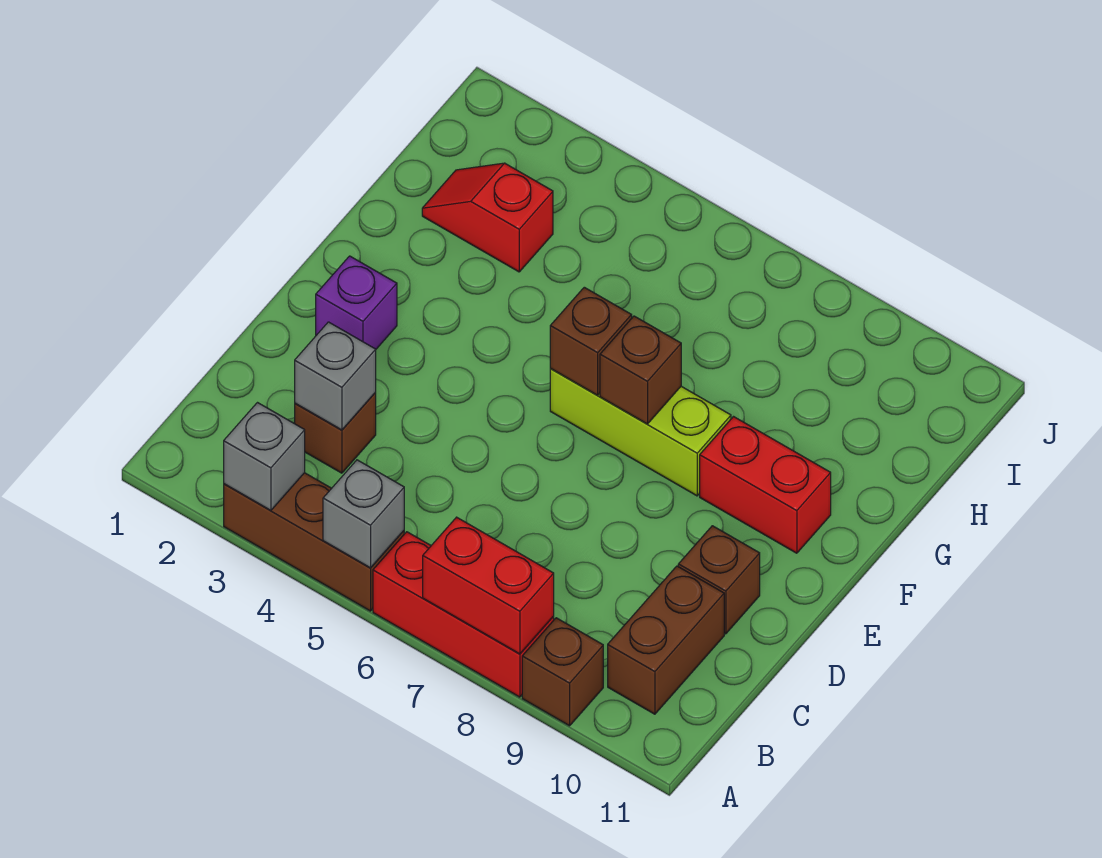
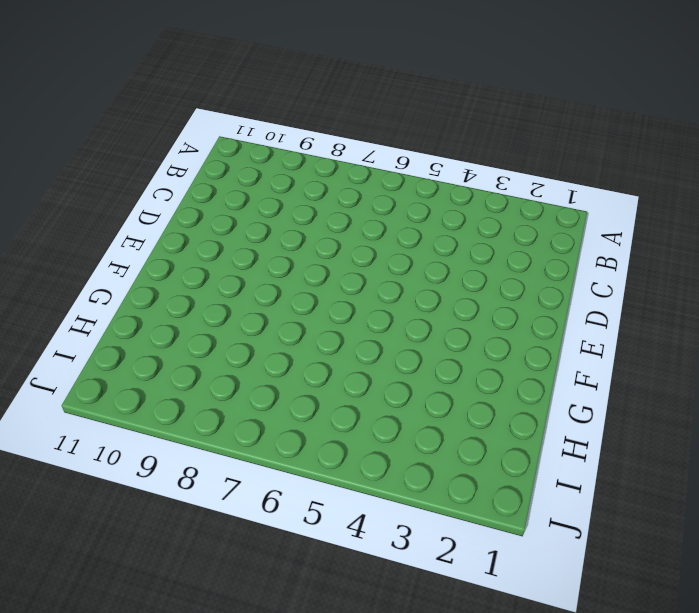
none -> brown 1x3 brick [224,473,404,611]
none -> red 1x3 brick [373,532,554,697]
none -> brown 1x1 brick [522,618,603,726]

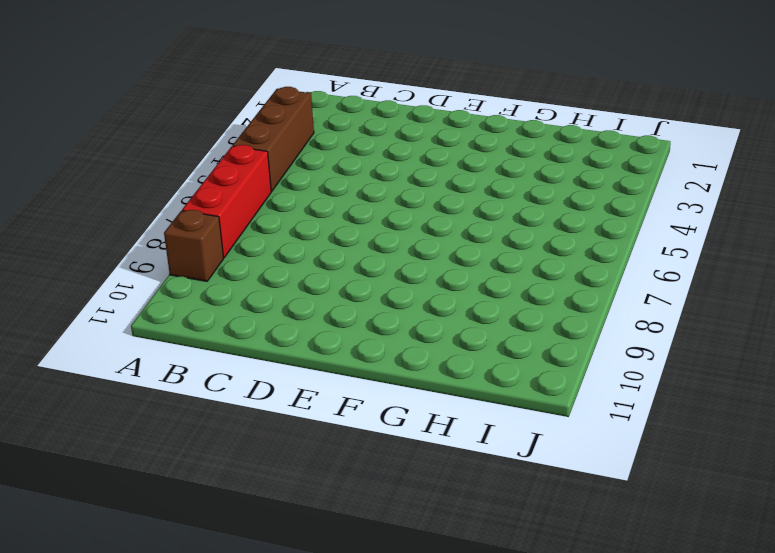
none -> brown 1x2 brick [608,566,724,714]
none -> brown 1x1 brick [295,393,376,473]
none -> brown 1x1 brick [678,526,760,634]

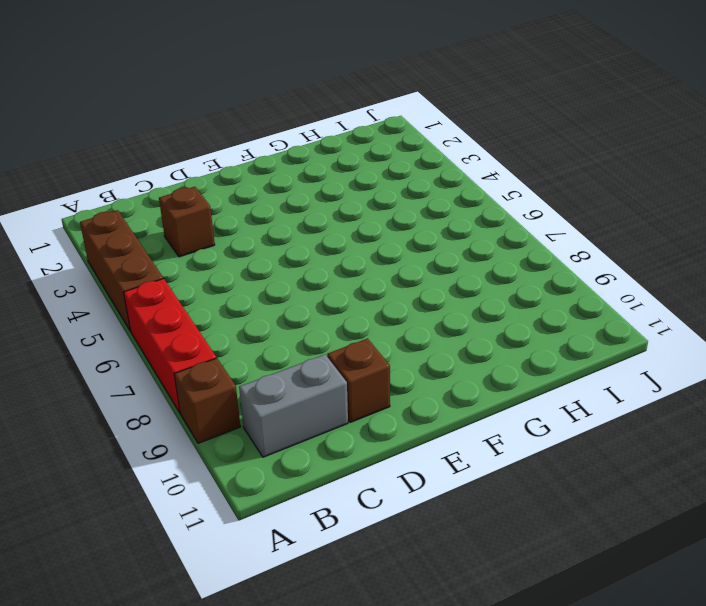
grey 1x2 brick [239,355,348,457] -> brown 1x2 brick [608,566,724,714]
none -> purple 1x1 brick [316,256,397,349]
none -> lime 1x3 brick [550,369,731,496]
none -> red 1x2 brick [700,417,831,553]

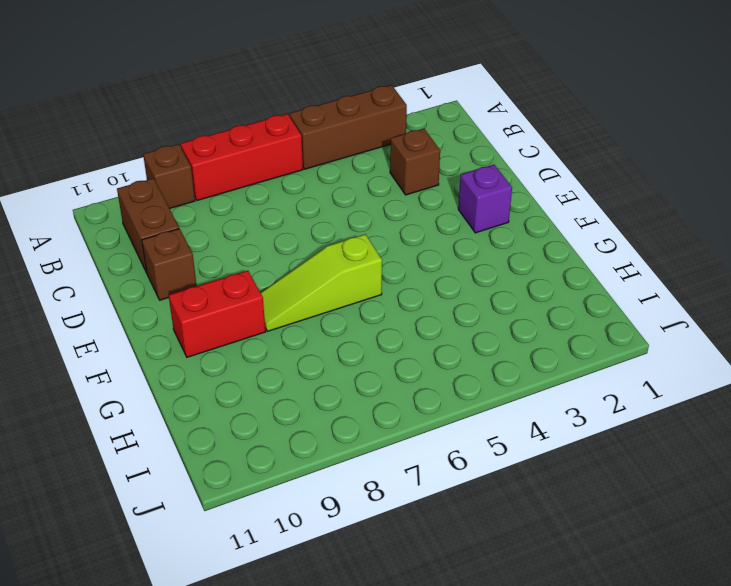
lime 1x3 slope [261,234,382,331] -> lime 1x3 brick [550,369,731,496]
none -> red 1x2 slope [422,163,553,272]
none -> grey 1x1 brick [224,403,305,510]
none -> grey 1x1 brick [323,460,404,568]

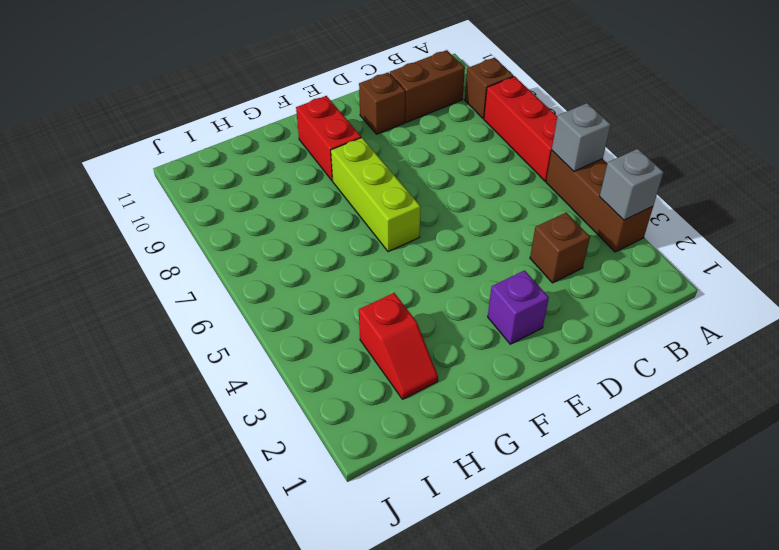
none -> red 1x2 brick [423,517,554,654]
none -> grey 1x1 brick [295,322,376,430]
none -> brown 1x1 brick [550,287,632,395]

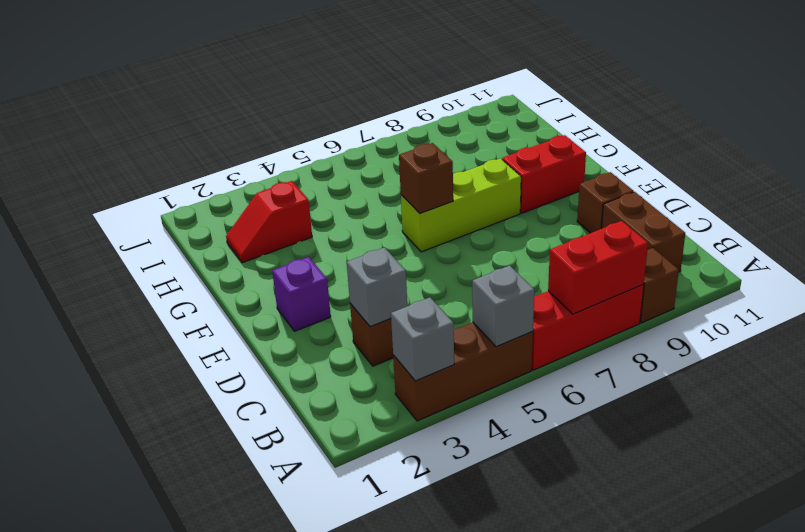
none -> brown 1x1 brick [600,316,681,424]

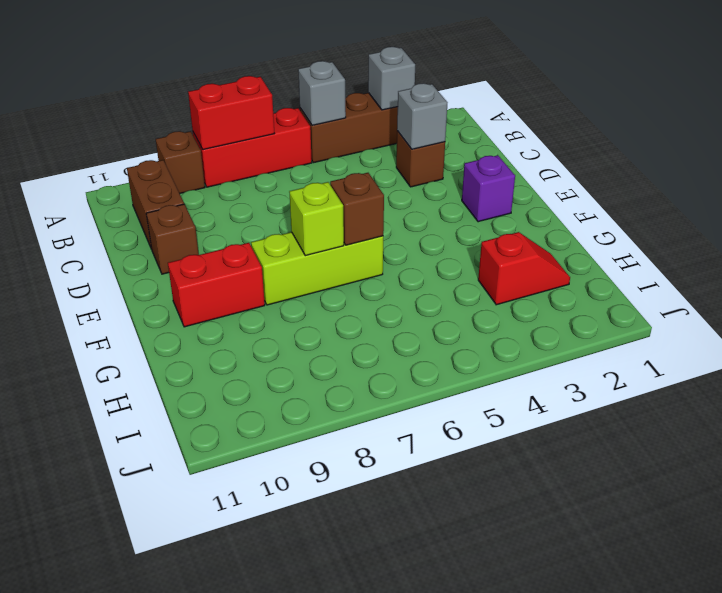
lime 1x1 brick [289,182,344,256] -> brown 1x1 brick [600,316,681,424]

